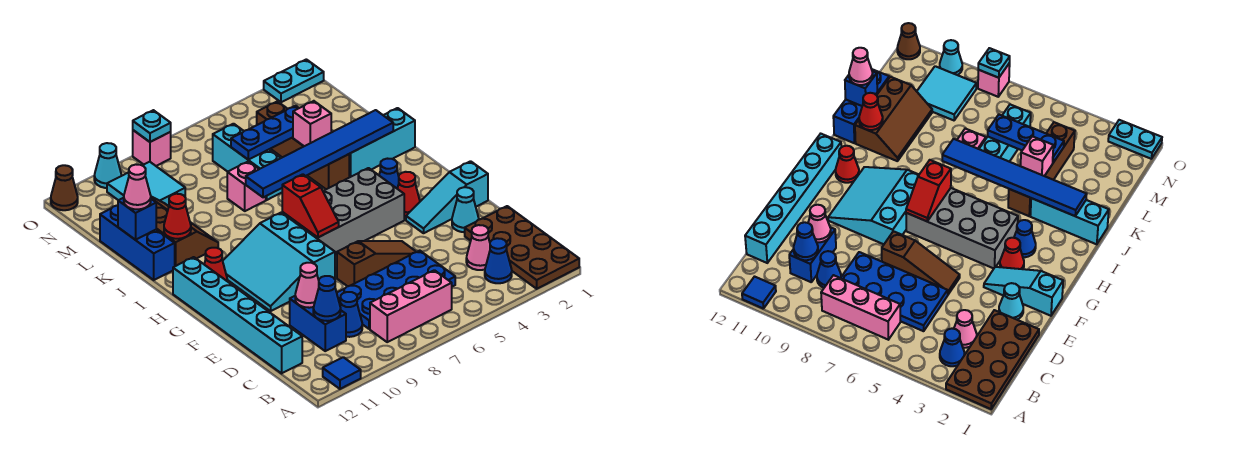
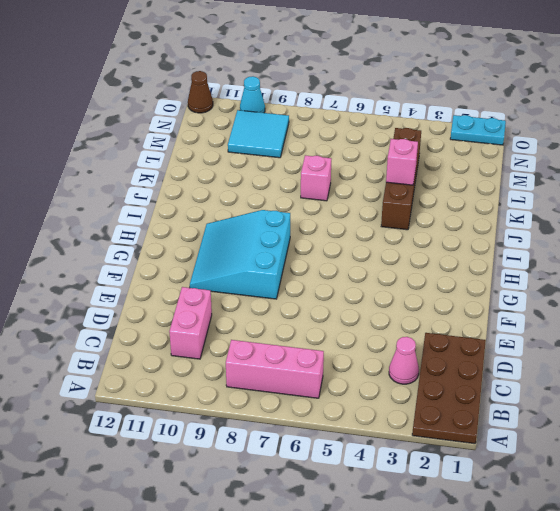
pink 1x2 brick [169,287,212,359] -> blue 1x2 brick [290,296,346,351]
none -> blue 1x1 tile [323,357,361,389]
none -> blue 1x1 cone [485,238,512,283]
none -> blue 2x4 plate [337,251,455,329]
none -> blue 1x1 cone [340,292,362,337]

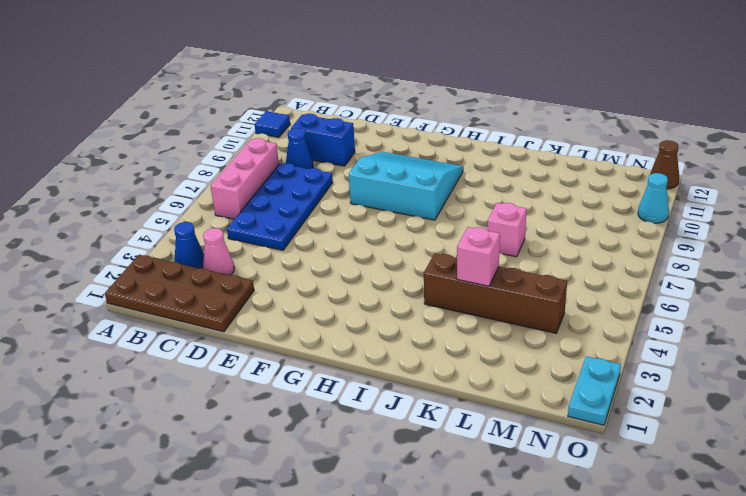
none -> cyan 1x6 brick [173,257,302,373]
none -> cyan 1x1 cone [452,187,479,232]
none -> brown 1x3 slope [337,241,416,286]
none -> cyan 1x3 slope [406,161,488,233]

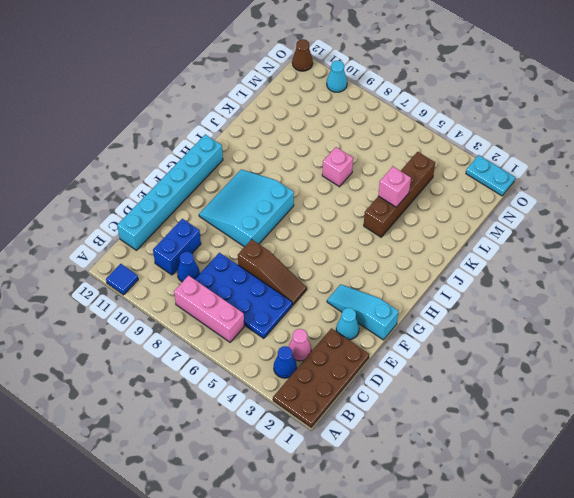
none -> red 1x1 cone [397,172,420,217]
none -> grey 2x4 brick [282,168,404,256]
none -> blue 1x1 cone [379,159,399,188]
none -> red 1x1 cone [204,248,227,281]

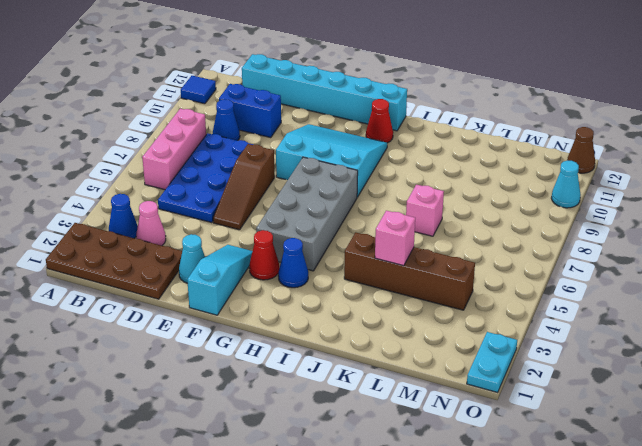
none -> cyan 1x3 brick [349,108,415,177]
none -> brown 2x3 slope [151,197,218,266]
none -> blue 1x3 brick [100,205,175,280]
none -> cyan 1x3 brick [213,124,282,200]

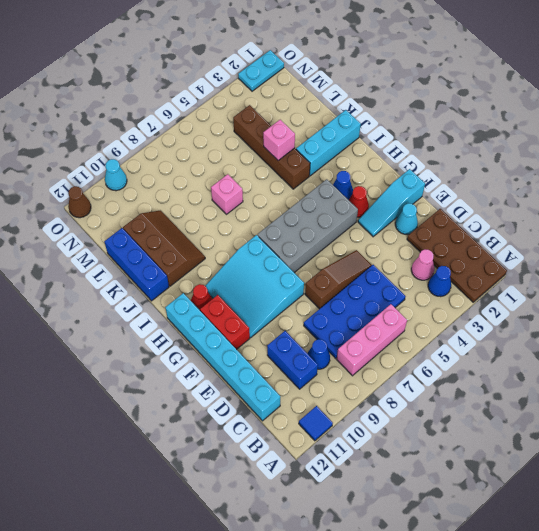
red 1x2 brick [200,295,250,350] -> none
none -> cyan 1x3 brick [213,124,282,200]
none -> cyan 2x2 tile [107,162,185,205]
none -> pink 1x1 brick [133,130,171,166]
none -> blue 1x1 cone [313,276,341,321]

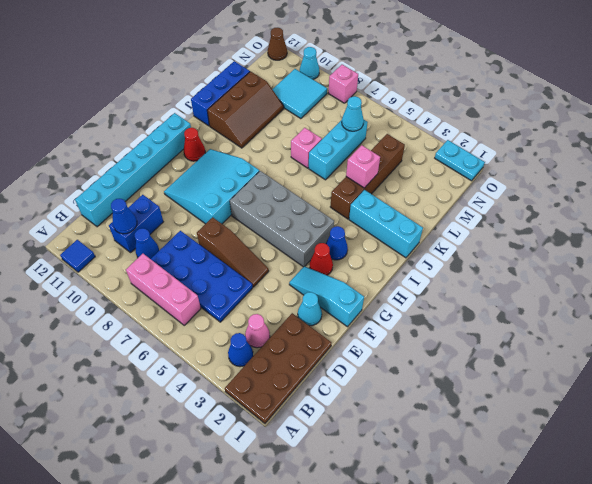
cyan 1x1 cone [342,96,364,131] -> none
none -> pink 1x1 cone [295,263,319,308]
none -> red 1x2 slope [282,174,339,237]
none -> blue 1x6 tile [246,110,393,197]
none -> red 1x1 cone [164,194,191,239]

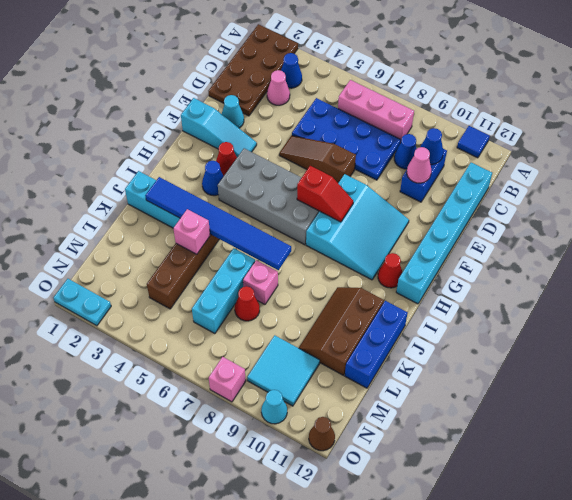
red 1x2 slope [297,166,353,222] -> red 1x2 slope turned to [282,174,339,237]
red 1x1 cone [235,286,260,321] -> red 1x1 cone moved to [164,194,191,239]
none -> blue 1x1 brick [118,198,156,240]
none -> blue 1x3 plate [231,106,298,160]
none -> cyan 1x1 plate [133,110,171,142]
none -> pink 1x1 cone [124,165,151,209]

